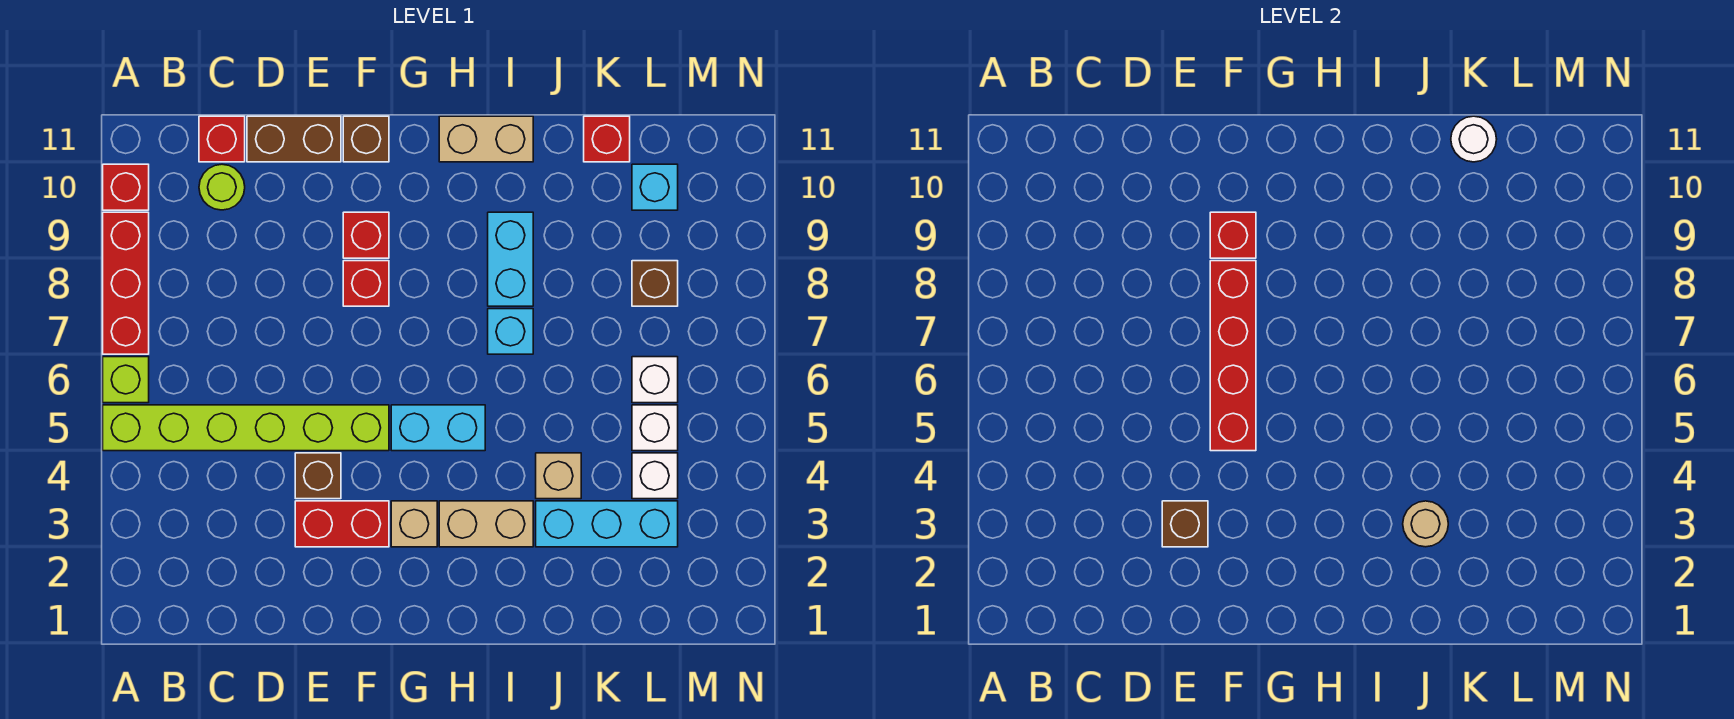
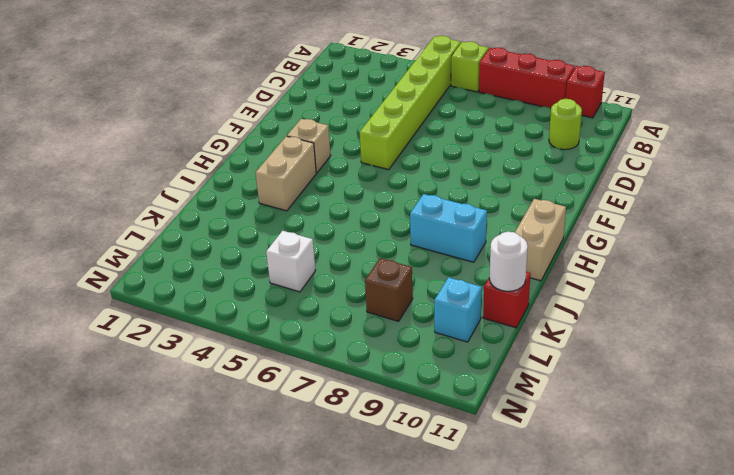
none -> red 1x1 brick [199,116,245,162]
none -> brown 1x2 brick [247,116,341,162]
none -> red 1x2 brick [295,501,389,547]
none -> brown 1x1 brick [295,453,341,499]

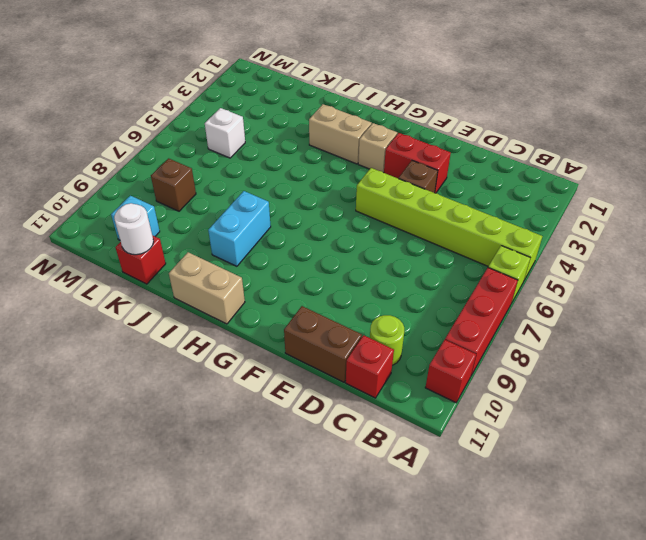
none -> red 1x1 brick [343,261,389,306]
none -> red 1x1 brick [343,212,389,258]
none -> brown 1x1 brick [343,116,389,162]
none -> cyan 1x2 brick [391,405,485,451]

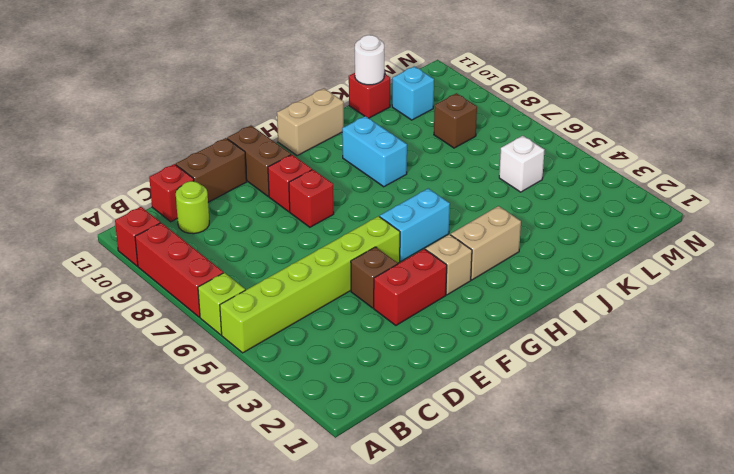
brown 1x2 brick [227,126,291,196] -> brown 1x1 brick [343,116,389,162]
none -> cyan 1x1 brick [488,309,533,354]
none -> cyan 1x3 brick [536,501,678,547]
none -> tan 1x1 brick [536,453,581,499]
none -> white 1x1 brick [632,453,678,499]

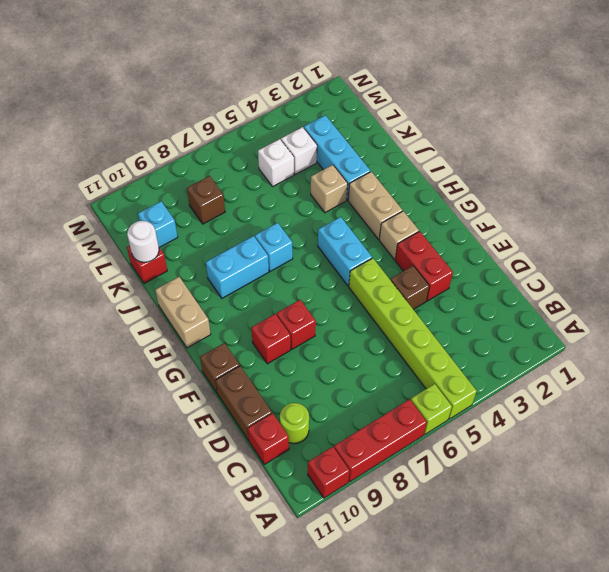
none -> white 1x1 brick [632,357,678,403]
none -> brown 1x1 brick [1162,501,1208,547]
none -> red 1x4 brick [1210,261,1256,451]
none -> red 1x1 brick [1210,212,1256,258]

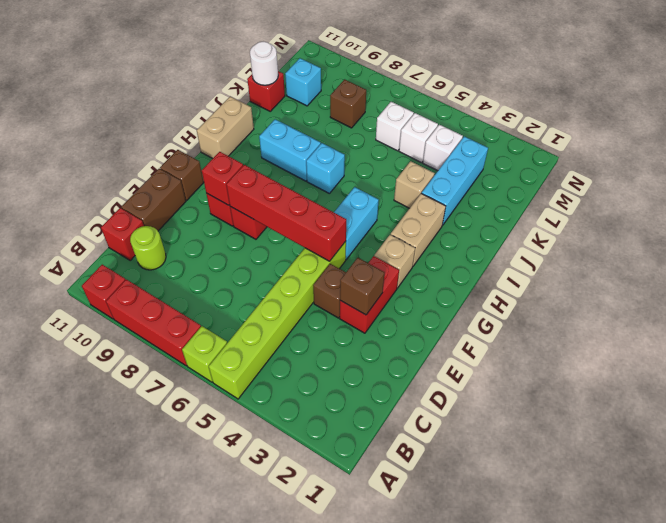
none -> tan 1x1 round brick [1403,501,1448,547]

